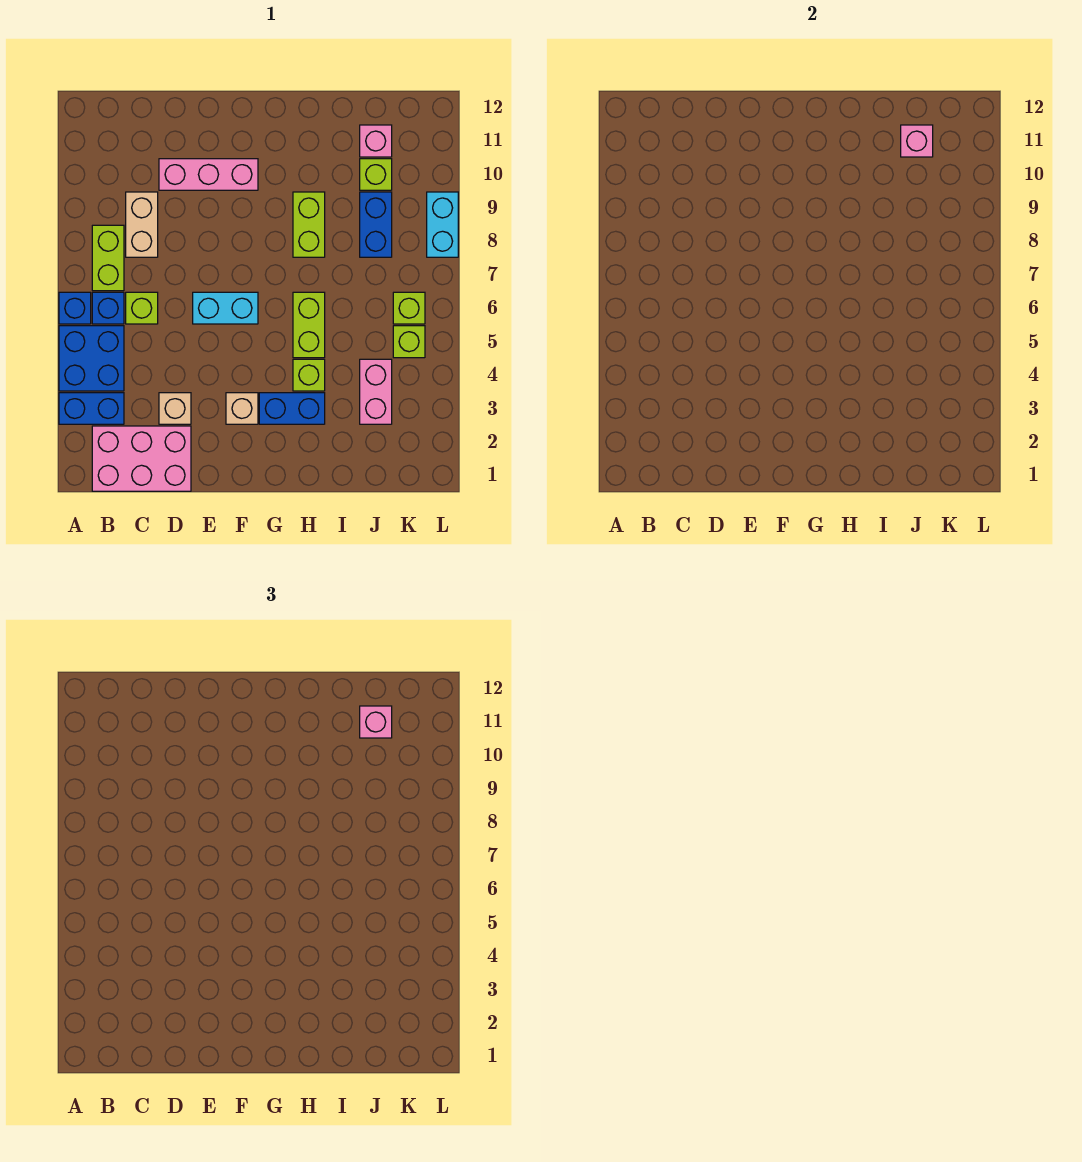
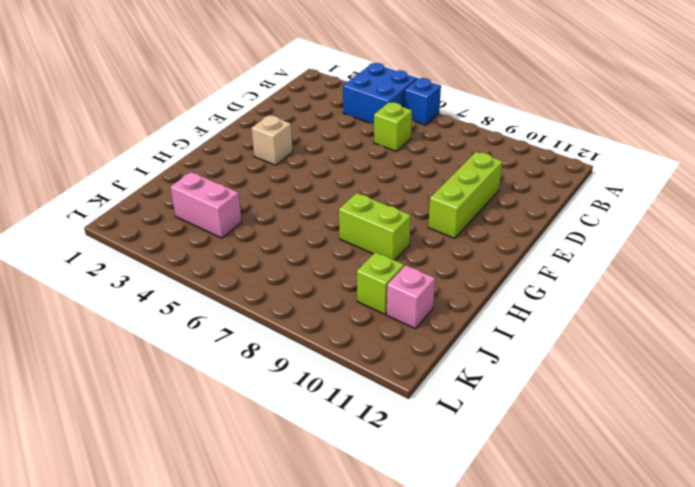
lime 1x3 brick [428,152,503,238] -> pink 1x3 brick [159,159,258,190]
none -> blue 1x2 brick [59,393,124,424]
none -> pink 2x3 brick [92,426,191,491]
none -> blue 1x1 brick [92,292,124,324]

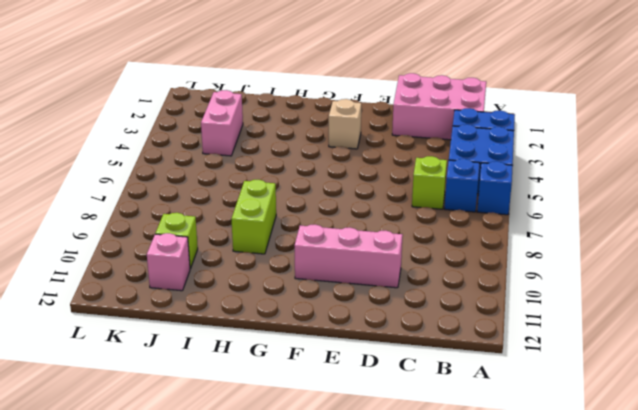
none -> lime 1x2 brick [92,225,124,291]
none -> tan 1x2 brick [126,192,158,257]
none -> tan 1x1 brick [159,393,191,424]

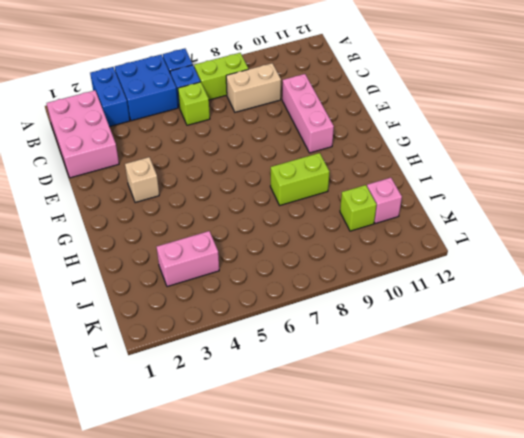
none -> tan 1x1 brick [159,393,191,424]
none -> cyan 1x2 brick [193,292,258,324]
none -> blue 1x2 brick [259,393,325,424]

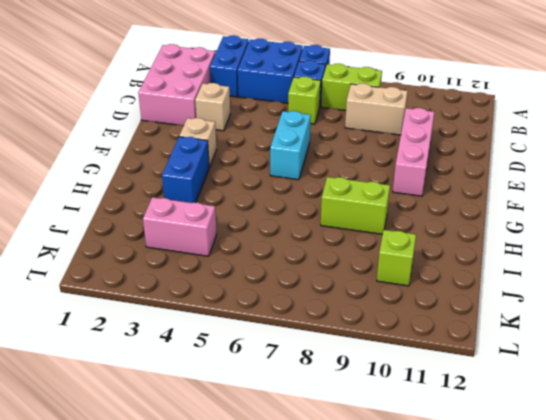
none -> lime 1x1 brick [293,359,325,391]
none -> lime 1x2 brick [293,292,325,358]
none -> blue 1x2 brick [360,192,392,257]

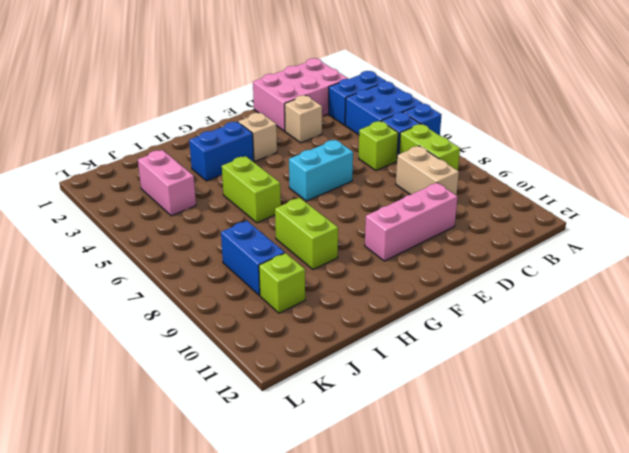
none -> lime 1x1 brick [293,359,325,391]
none -> pink 1x1 brick [360,125,392,157]
none -> lime 1x1 brick [393,326,425,358]

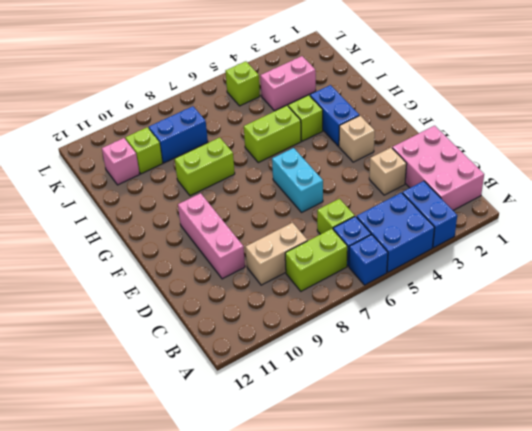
none -> lime 1x1 brick [393,292,425,324]
none -> cyan 1x2 brick [427,192,458,257]
none -> pink 1x1 brick [901,125,933,157]

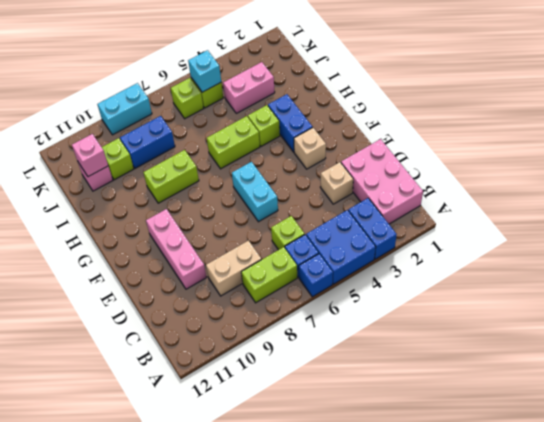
cyan 1x1 brick [188,50,221,92] -> none
none -> pink 1x1 brick [360,706,392,738]

